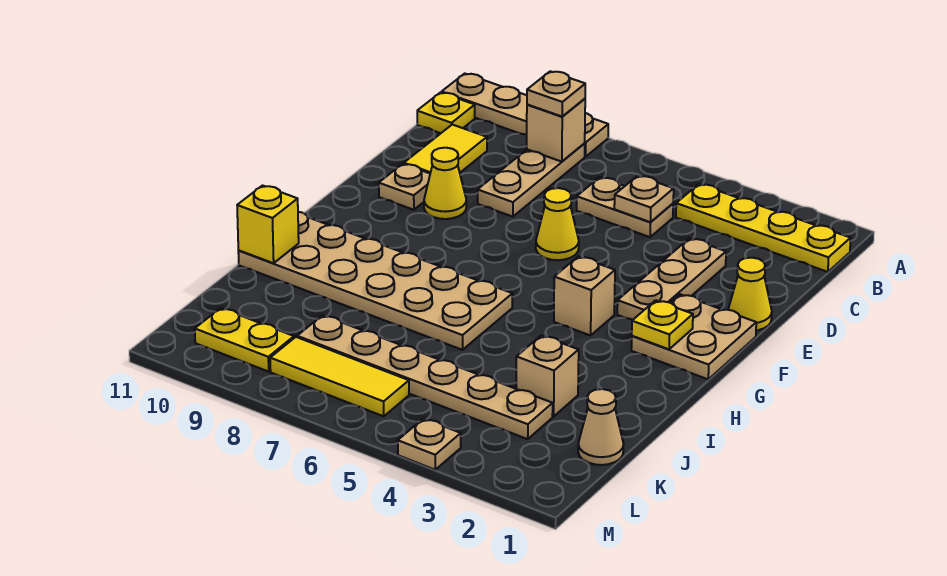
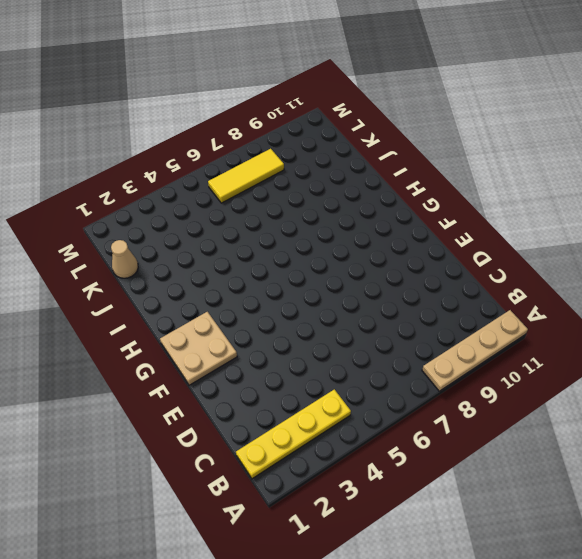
none -> tan 1x3 plate [478,143,585,217]
none -> yellow 1x1 plate [417,92,475,133]
none -> tan 1x2 plate [577,177,673,237]

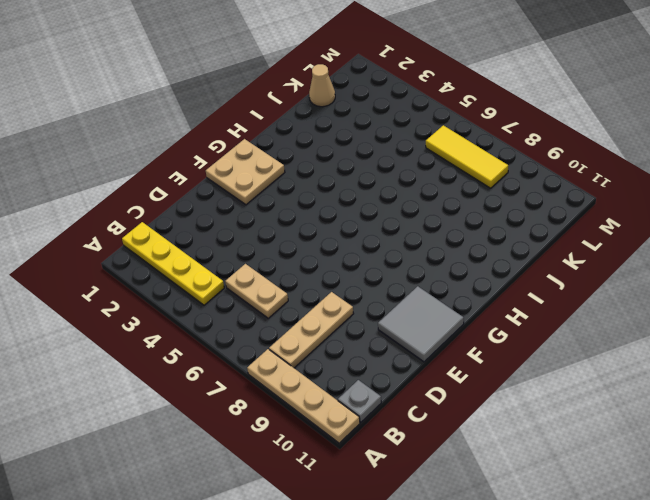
grey 1x1 plate [338,380,381,422] -> yellow 1x1 plate [417,92,475,133]
grey 2x2 tile [378,286,464,362] -> tan 1x1 plate [379,164,430,210]
none -> yellow 1x2 tile [404,125,487,173]
none -> tan 1x3 plate [617,238,726,320]
none -> yellow 1x1 cone [728,258,772,330]

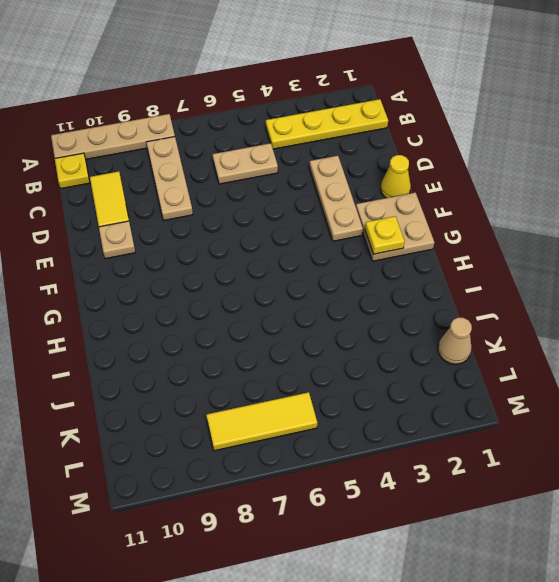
none -> yellow 1x1 cone [536,188,579,260]
none -> yellow 1x1 cone [424,148,466,219]
none -> tan 1x1 brick [554,256,615,336]

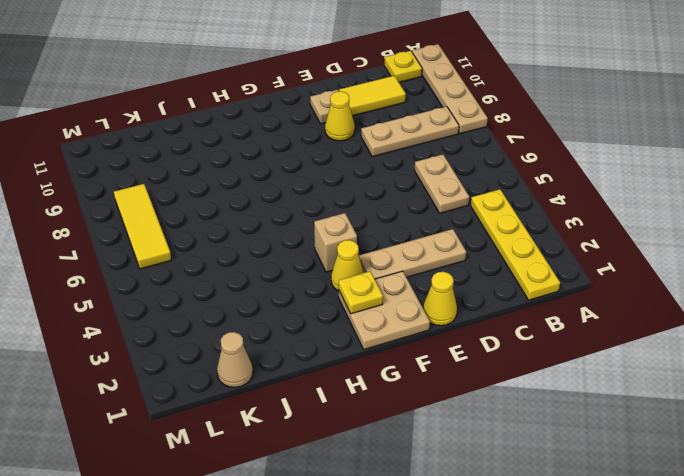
yellow 1x1 cone [331,240,364,291] -> yellow 1x1 cone moved to [536,188,579,260]
none -> tan 2x6 plate [238,212,512,350]
none -> tan 1x1 brick [516,336,579,416]
none -> tan 1x6 plate [297,315,553,439]

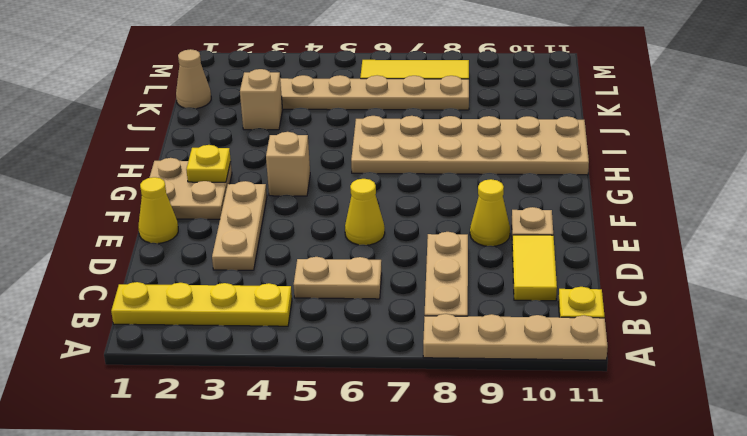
none -> yellow 1x2 plate [195,308,294,372]
none -> tan 1x1 plate [398,419,461,470]
none -> tan 1x1 brick [527,99,585,162]

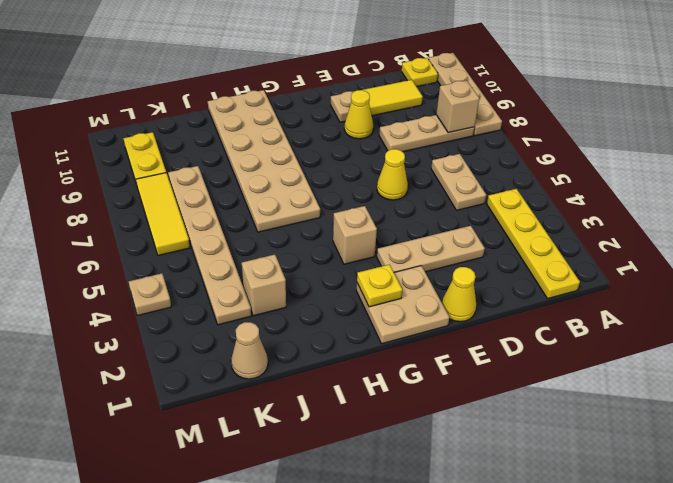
none -> tan 1x1 plate [614,176,674,222]
none -> yellow 1x1 brick [237,186,299,263]
none -> tan 1x1 plate [527,71,585,117]

